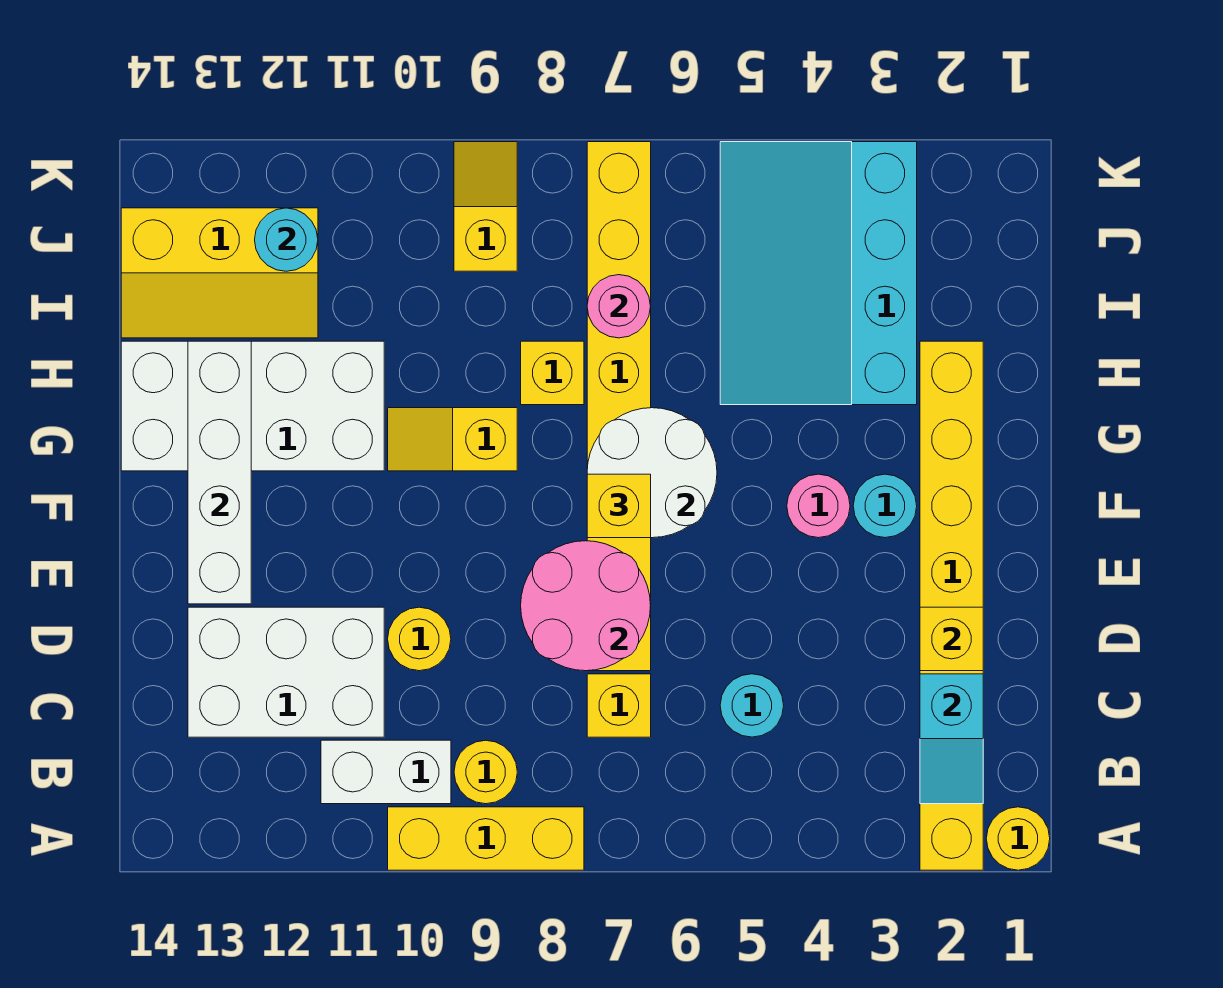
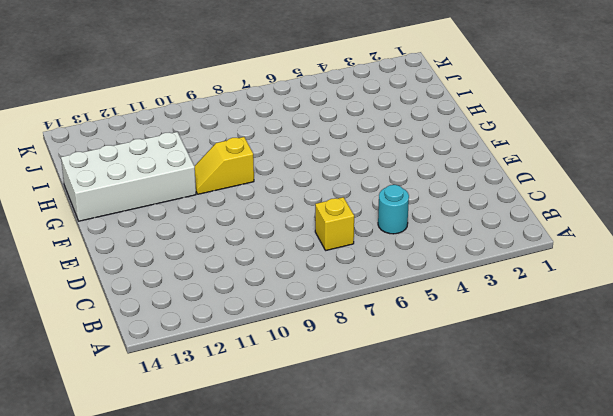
none -> yellow 1x1 round brick [986,807,1050,870]
none -> yellow 1x8 brick [920,341,983,870]
none -> yellow 1x3 brick [388,807,584,870]

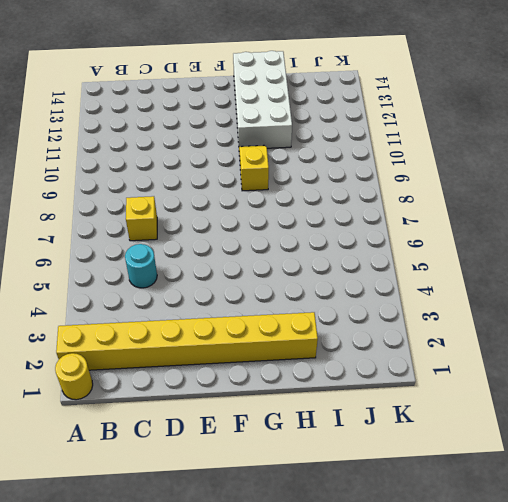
none -> yellow 1x3 brick [388,807,584,870]
none -> yellow 1x1 round brick [454,740,517,804]
none -> white 1x2 brick [321,740,451,804]

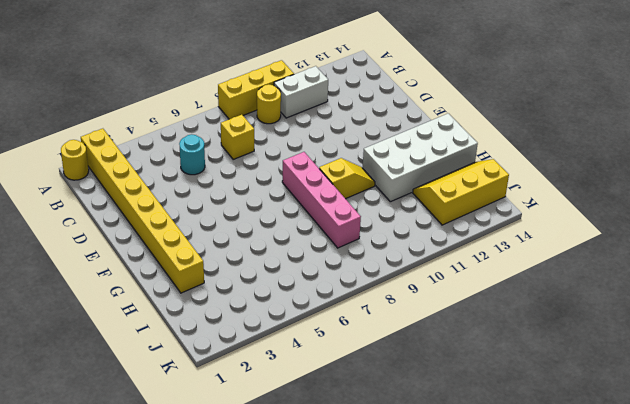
pink 1x4 brick [282,152,361,248] -> yellow 1x1 brick [521,341,584,405]
none -> white 2x3 brick [188,607,384,737]
none -> yellow 1x8 brick [587,142,651,671]
none -> yellow 1x1 round brick [388,607,451,671]

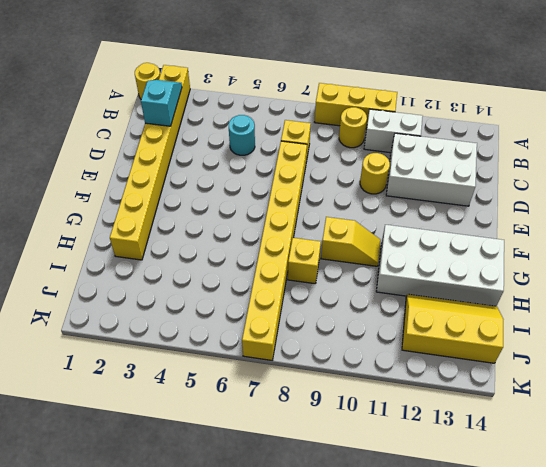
none -> cyan 1x1 round brick [853,474,917,538]
none -> pink 1x1 round brick [787,474,850,538]
none -> cyan 3x4 slope [720,142,917,405]

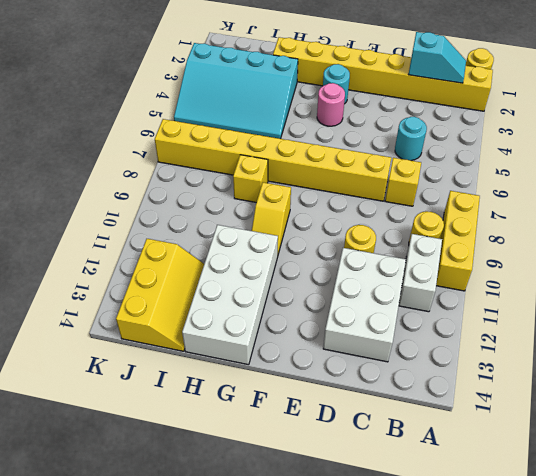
none -> yellow 1x2 slope [454,142,517,271]
none -> yellow 1x1 brick [920,607,983,671]
none -> pink 2x2 round brick [521,541,651,671]

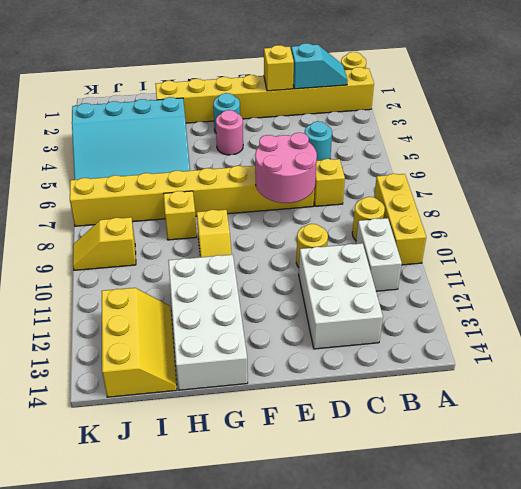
none -> white 1x4 brick [188,341,251,604]
none -> white 2x2 round brick [587,408,717,538]
none -> pink 1x1 round brick [587,275,651,338]

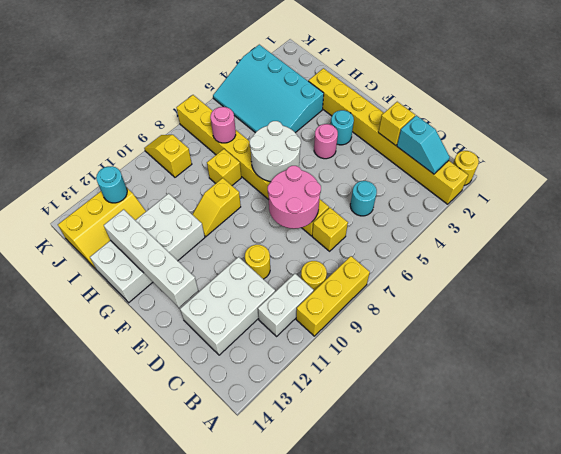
none -> yellow 1x1 brick [587,474,651,538]

